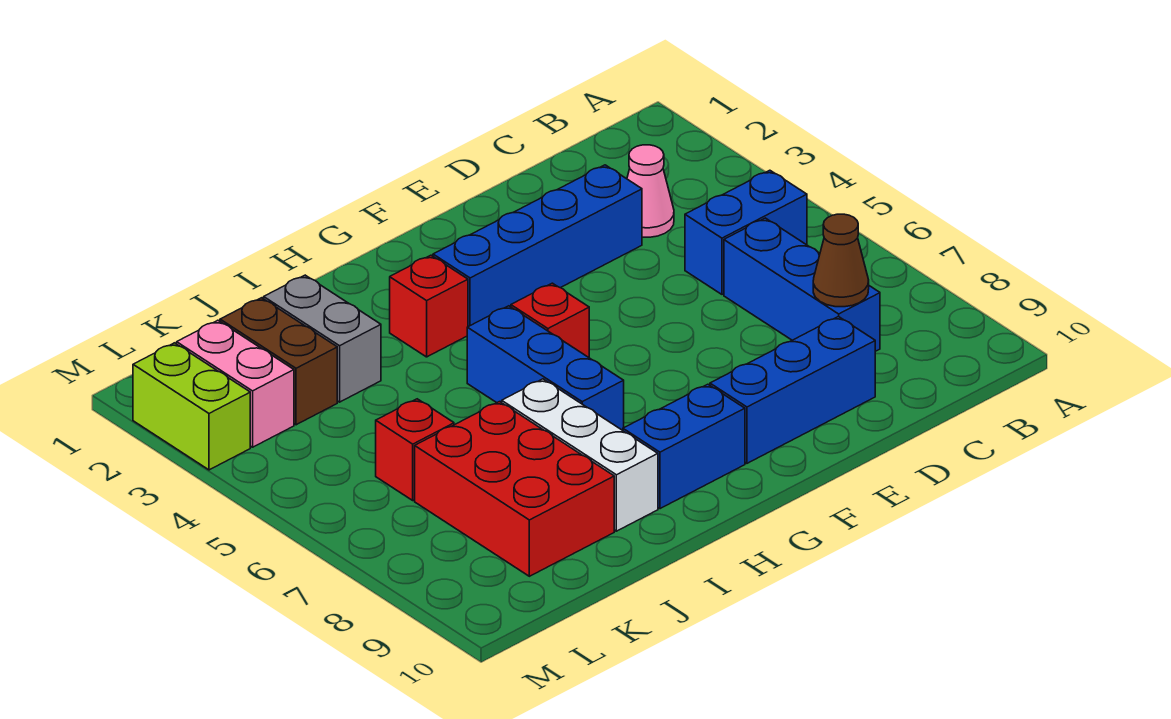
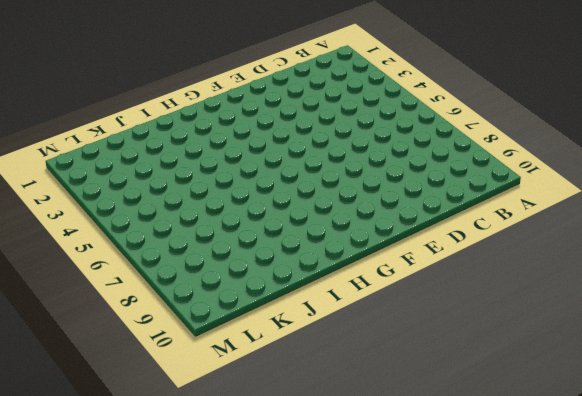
none -> blue 1x2 brick [685,170,807,294]
none -> pink 1x1 cone [627,145,674,237]
none -> blue 1x3 brick [724,218,880,351]

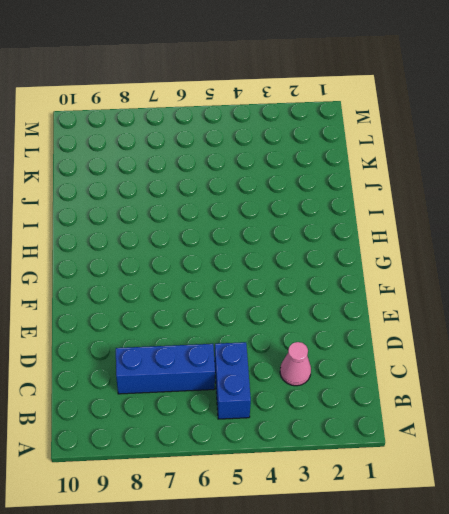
none -> blue 1x4 brick [433,165,642,327]
none -> blue 1x3 brick [710,316,875,463]
none -> red 1x1 brick [511,283,589,357]

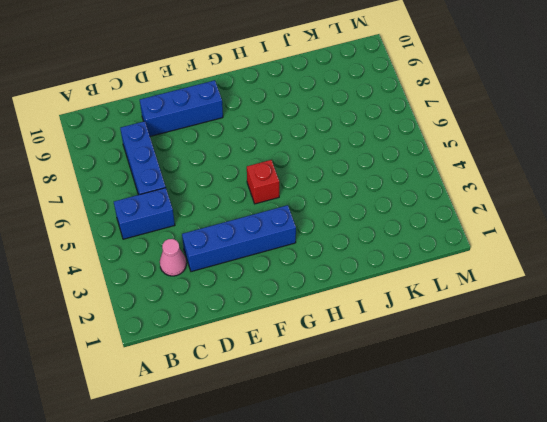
none -> blue 1x2 brick [623,384,745,509]
none -> red 1x1 brick [390,255,468,357]
none -> blue 1x3 brick [467,306,624,430]

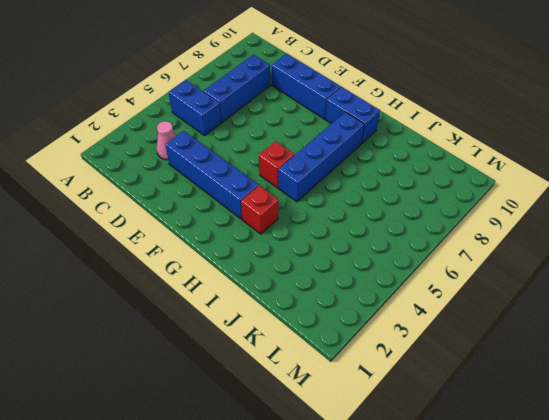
blue 1x4 brick [278,112,364,202] -> blue 1x3 brick [467,306,624,430]
none -> white 1x3 brick [502,379,658,531]
none -> grey 1x2 brick [264,275,381,402]
none -> red 2x3 brick [415,402,614,576]

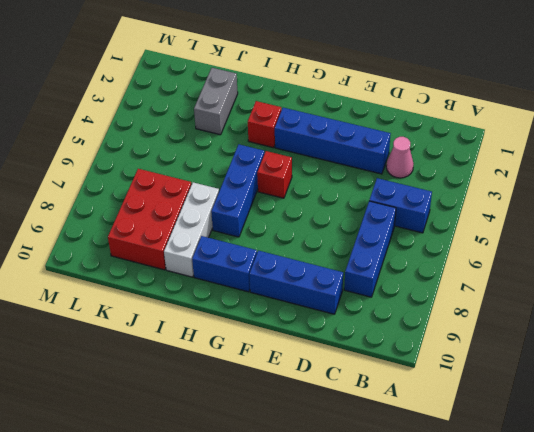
none -> brown 1x2 brick [220,298,337,425]
none -> red 1x1 brick [376,399,454,500]
none -> pink 1x2 brick [177,320,294,447]

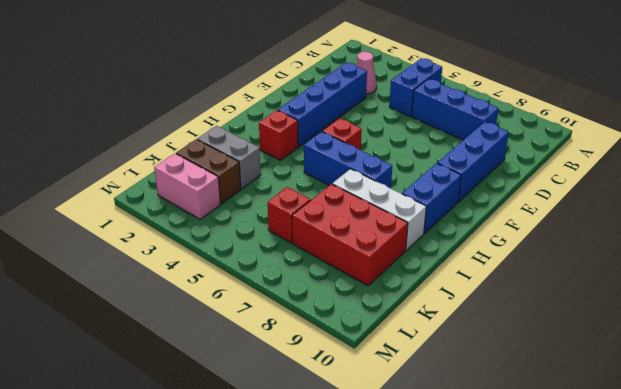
none -> lime 1x2 brick [133,343,250,470]
none -> brown 1x1 cone [813,214,869,307]

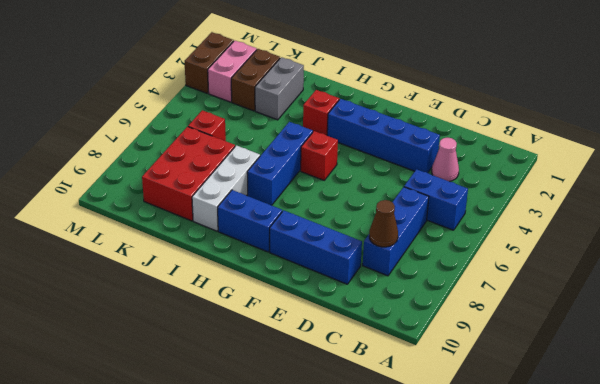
brown 1x2 brick [185,32,234,93] -> lime 1x2 brick [133,343,250,470]

